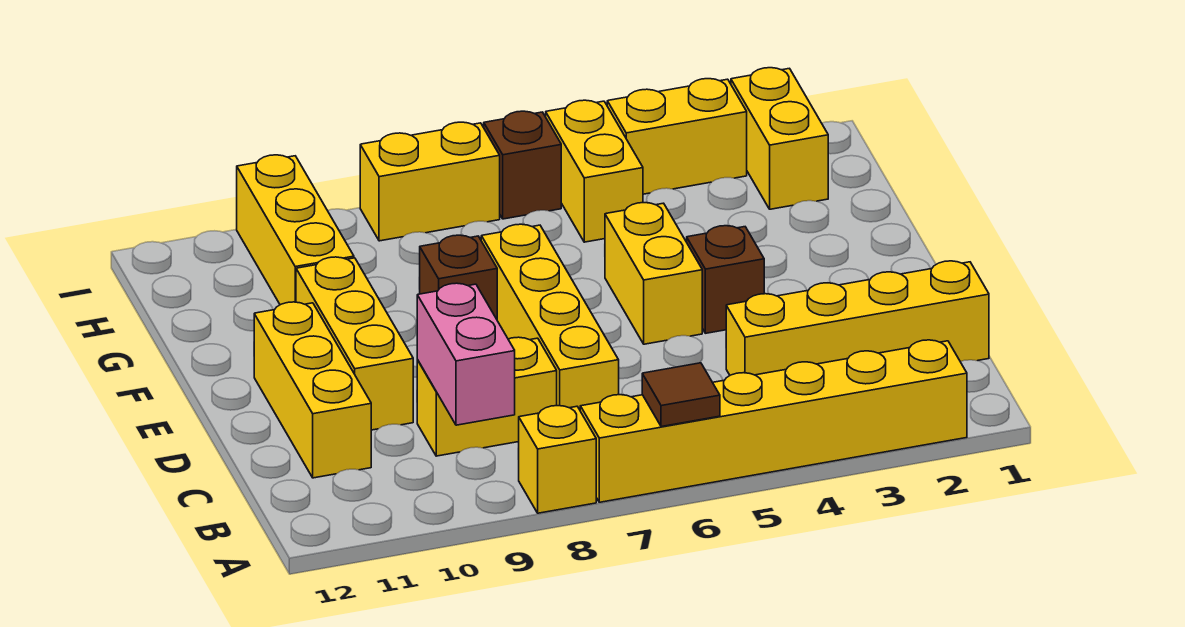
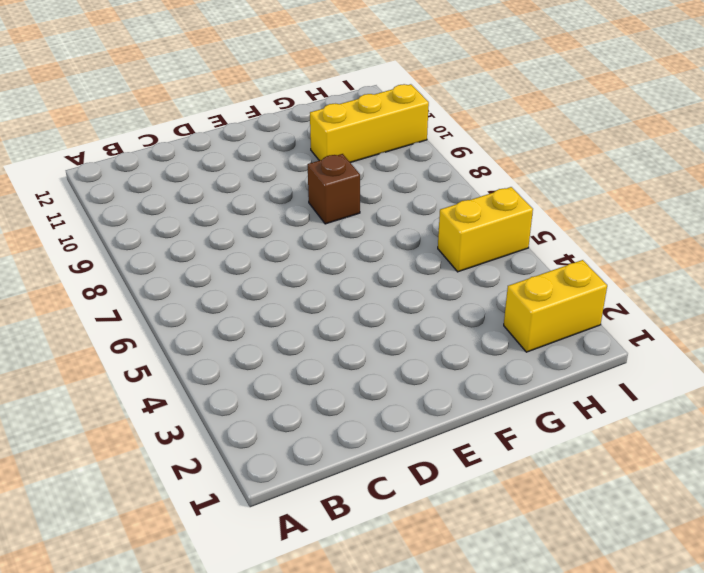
none -> yellow 1x6 brick [580,340,967,502]
none -> yellow 1x1 brick [518,406,596,513]
none -> yellow 1x4 brick [726,261,989,375]

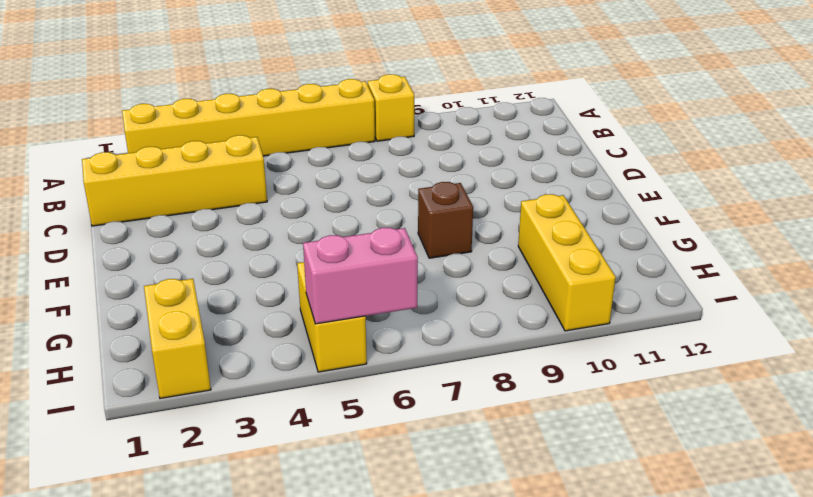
pink 1x2 brick [303,228,418,324] -> pink 1x2 brick turned to [417,283,515,425]
none -> yellow 1x4 brick [481,224,619,410]
none -> yellow 1x2 brick [417,337,557,456]
none -> yellow 1x3 brick [254,302,371,478]

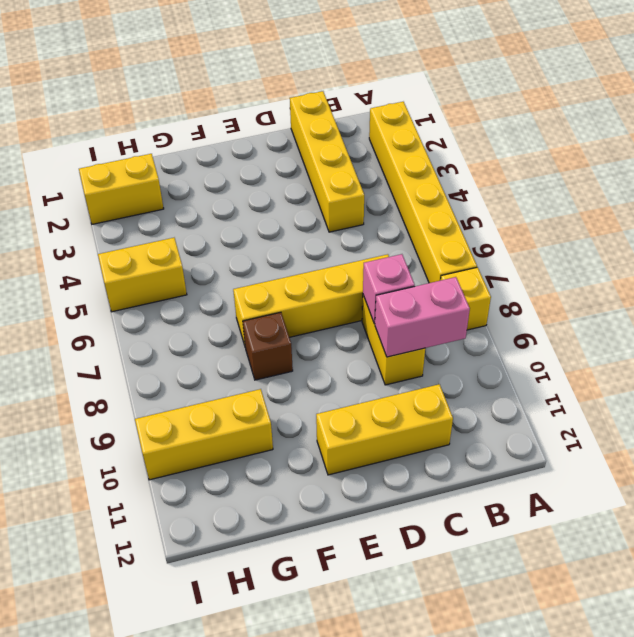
pink 1x1 brick [363,254,415,324] -> none
none -> yellow 1x3 brick [296,257,413,430]
none -> brown 1x1 brick [687,226,764,333]
none -> yellow 1x2 brick [605,203,702,344]

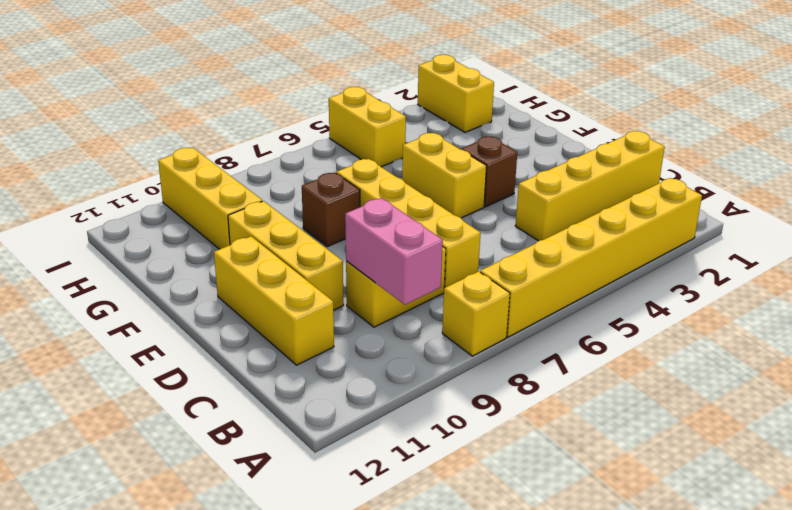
none -> yellow 1x2 brick [607,79,747,194]
none -> brown 1x1 brick [484,111,561,219]
none -> yellow 1x2 brick [360,122,500,241]

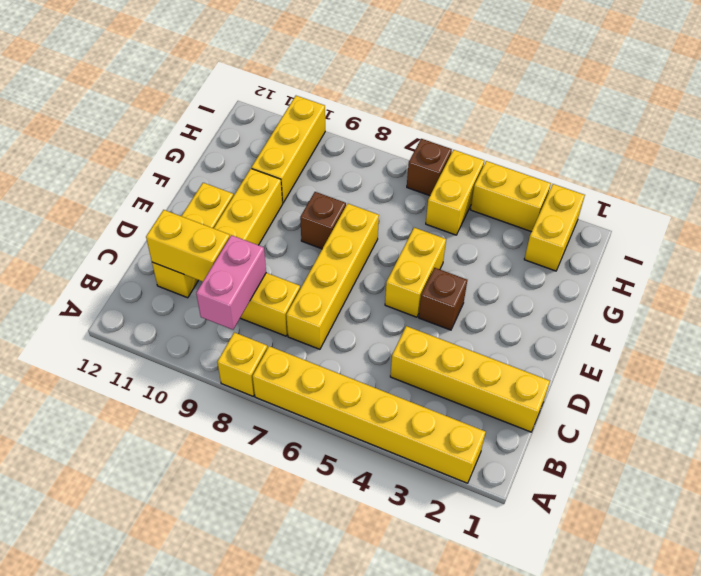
yellow 1x2 brick [146,210,230,282] -> yellow 1x2 brick moved to [360,122,500,241]
none -> brown 1x1 tile [642,363,720,427]

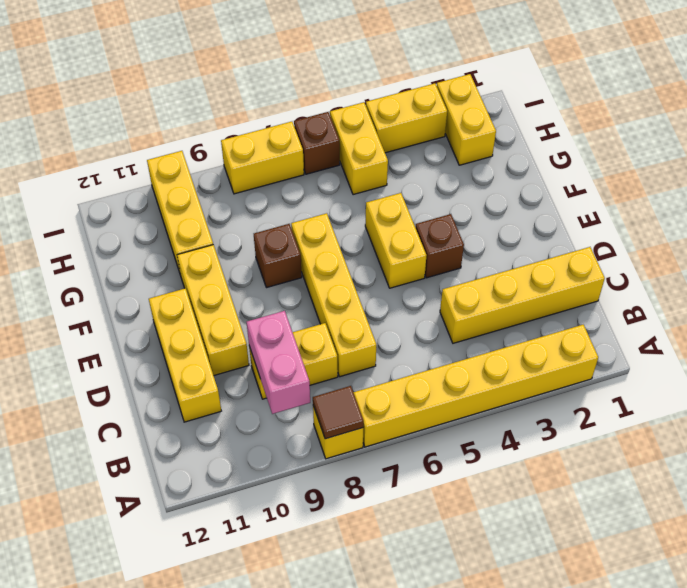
brown 1x1 tile [313,386,364,439] -> brown 1x1 tile moved to [642,363,720,427]

